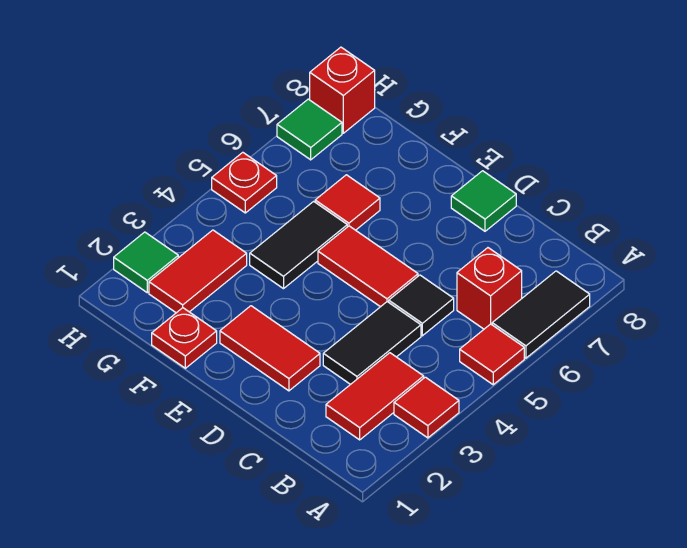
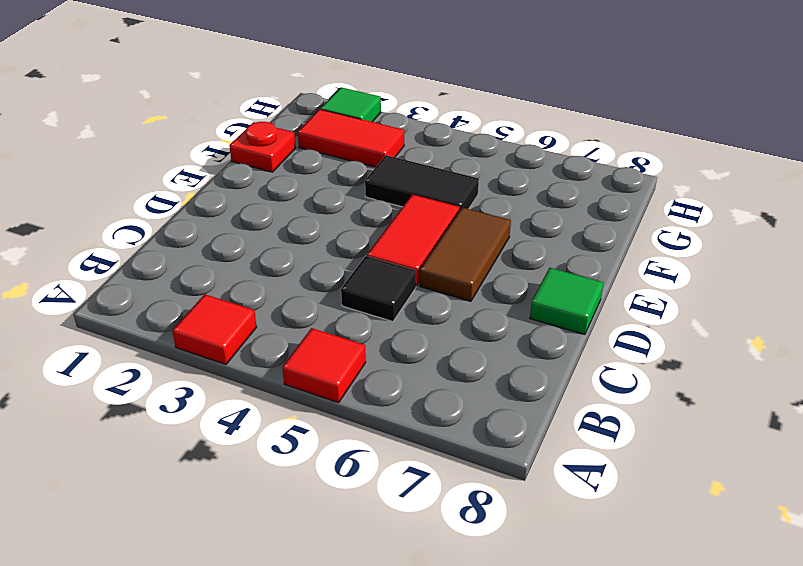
brown 1x2 tile [420,207,511,301] -> none
none -> black 1x2 tile [492,271,590,358]
none -> red 1x2 tile [326,353,424,440]
none -> red 1x1 brick [457,248,522,329]

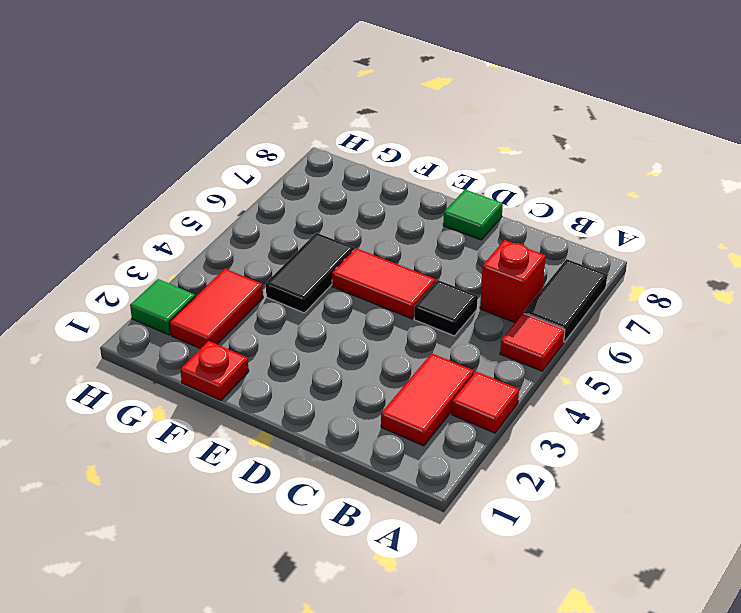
none -> black 1x2 tile [323,302,421,384]
none -> red 1x2 tile [220,306,320,391]
none -> red 1x1 tile [315,175,380,230]

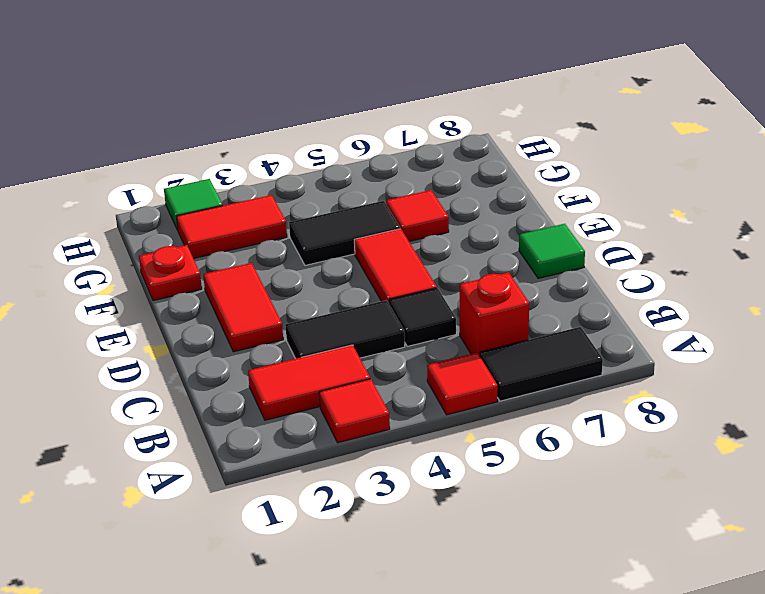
none -> red 1x1 plate [212,152,277,213]
none -> green 1x1 tile [277,99,342,160]
none -> red 1x1 brick [310,47,375,133]

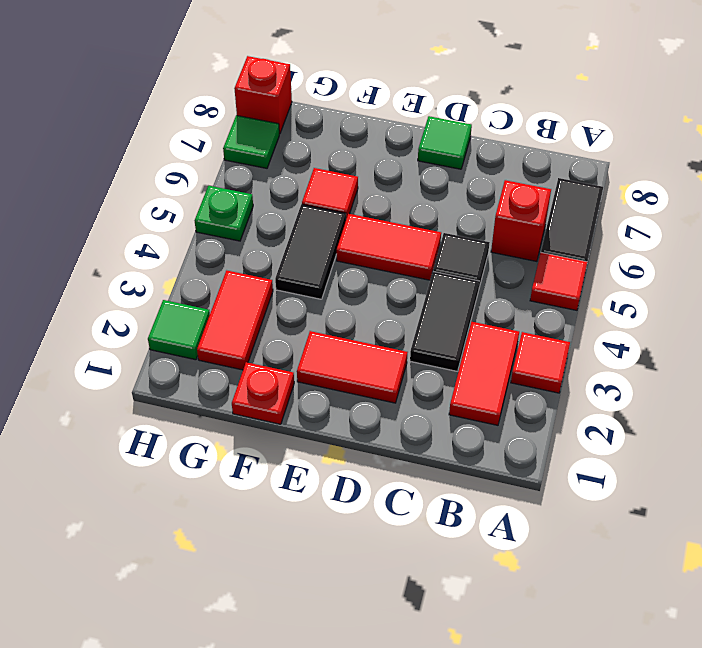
green 1x1 plate [195,186,253,241] -> red 1x1 plate [212,152,277,213]

